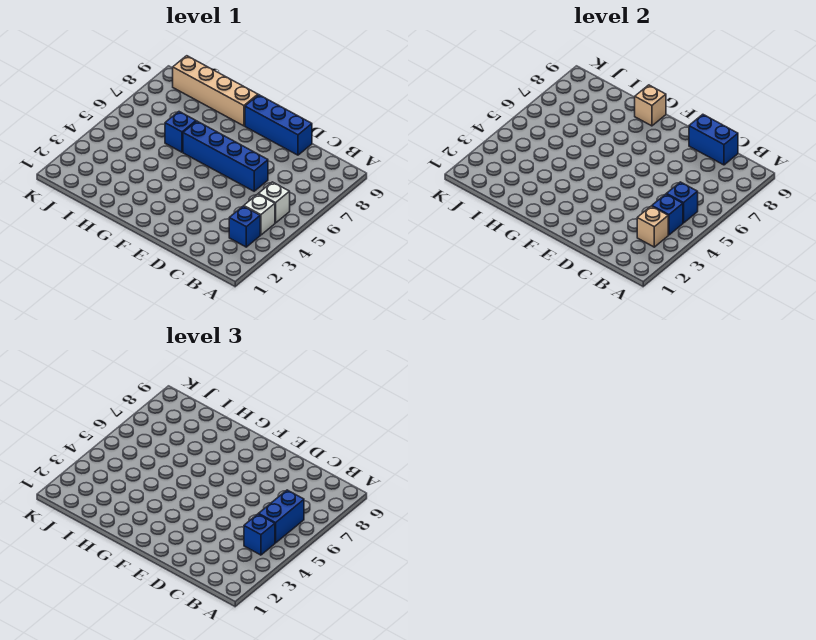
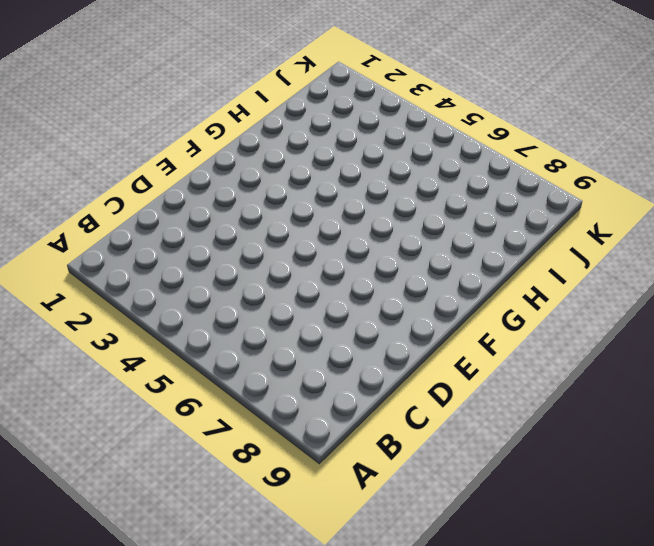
none -> blue 1x1 brick [229,206,260,247]
none -> white 1x1 brick [244,194,275,235]
none -> white 1x1 brick [259,182,290,223]

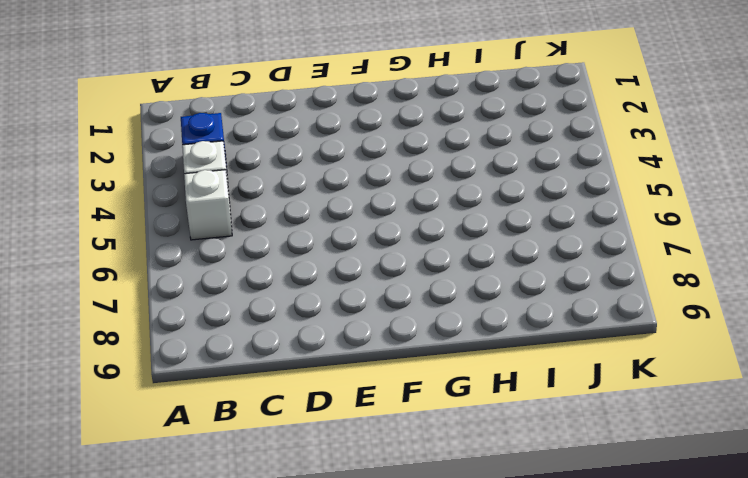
none -> blue 1x4 brick [183,121,268,191]
none -> blue 1x3 brick [245,95,312,155]
none -> tan 1x4 brick [173,56,258,126]

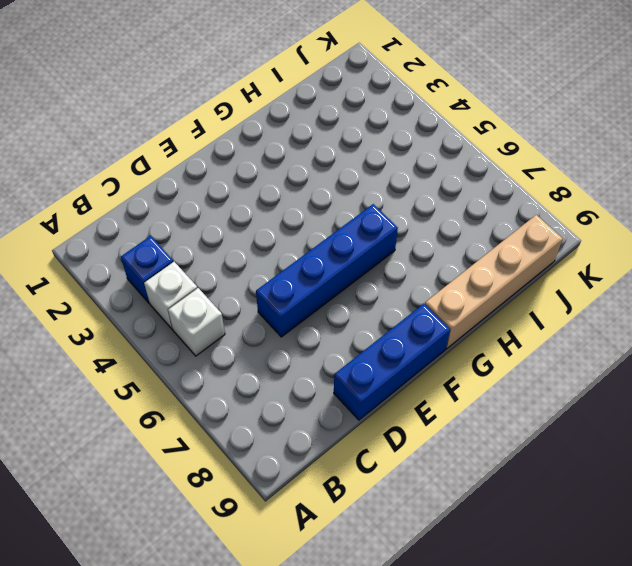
none -> blue 1x1 brick [165,112,196,152]
none -> tan 1x1 brick [637,206,668,247]
none -> blue 1x1 brick [652,194,683,235]

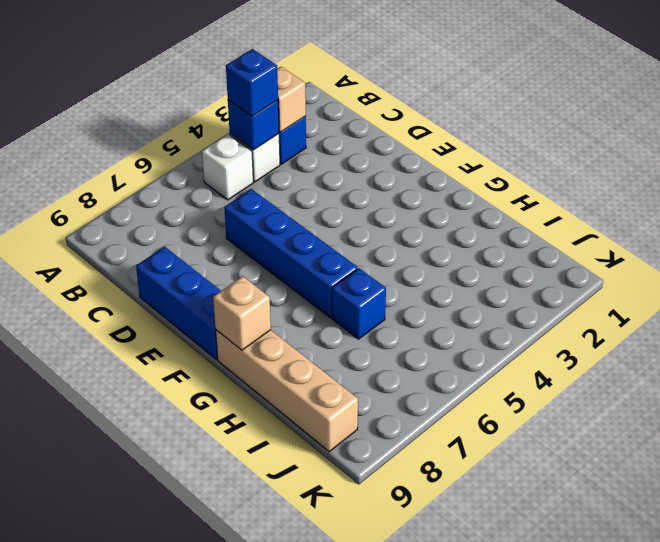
none -> blue 1x1 brick [667,182,698,223]
none -> blue 1x2 brick [689,114,738,165]
none -> blue 1x2 brick [259,490,304,543]

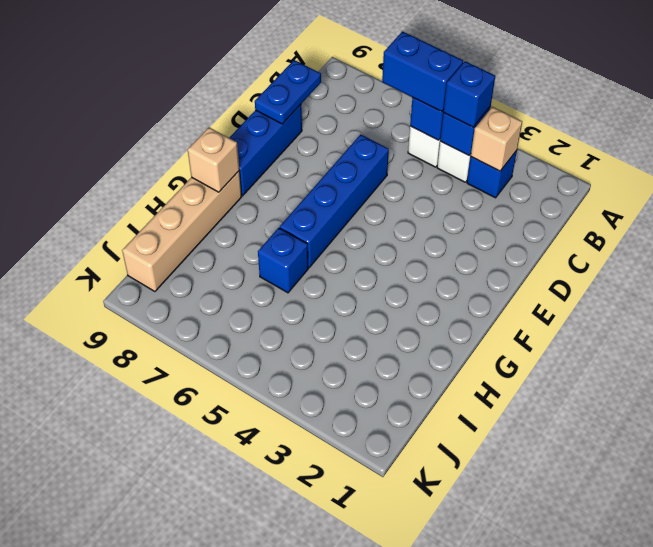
blue 1x2 plate [255,60,321,124] -> blue 1x2 brick [689,114,738,165]

